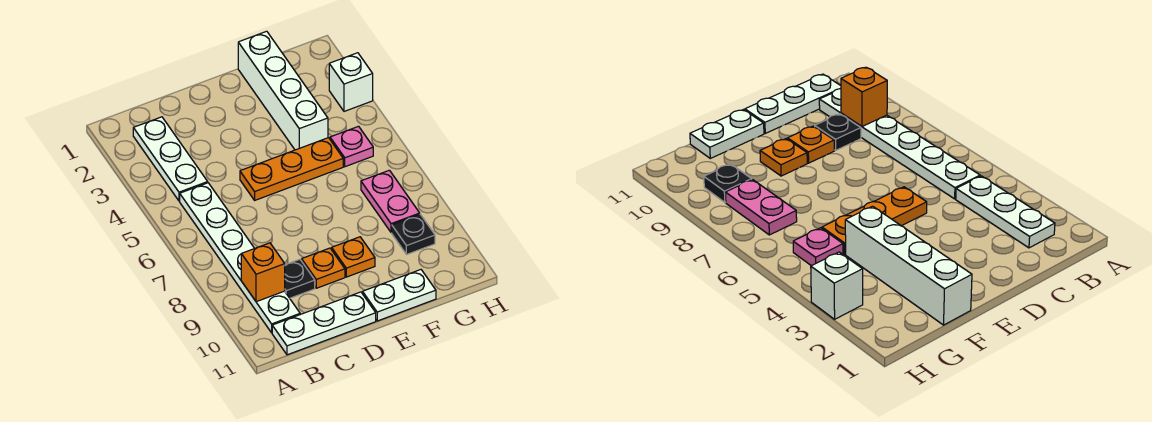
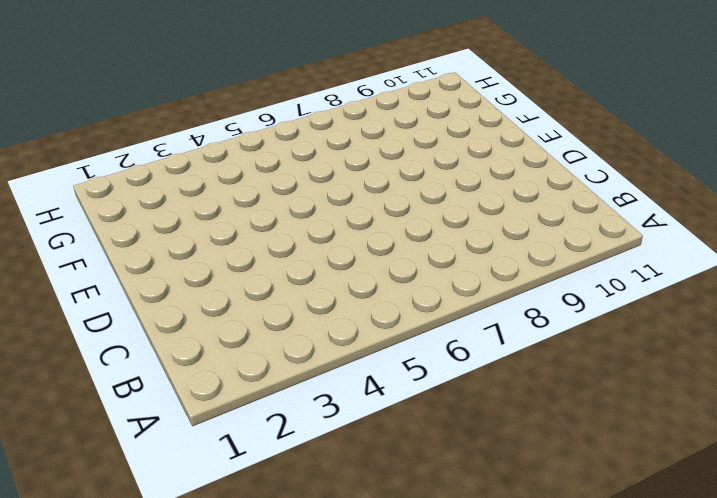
none -> white 1x3 plate [133,117,208,201]
none -> white 1x6 plate [180,183,300,333]
none -> white 1x3 plate [272,292,376,355]

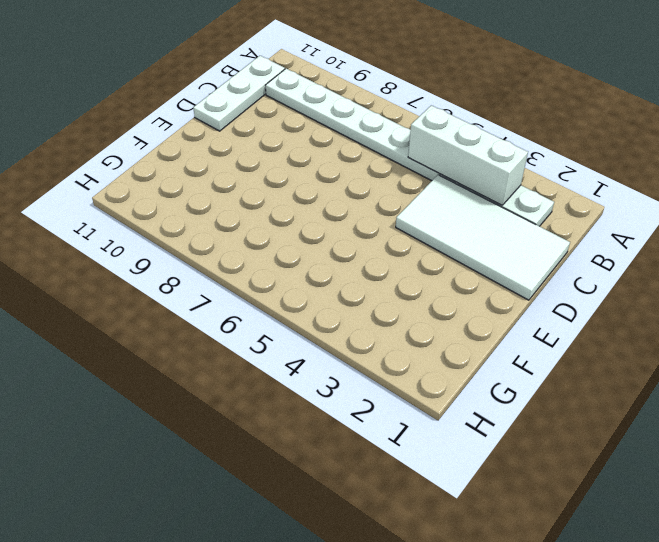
white 1x3 brick [408,105,528,205] -> none
white 2x4 tile [396,175,570,300] -> none
none -> black 1x1 plate [285,259,315,298]
none -> orange 1x3 plate [240,138,343,200]
none -> orange 1x1 plate [302,248,345,288]

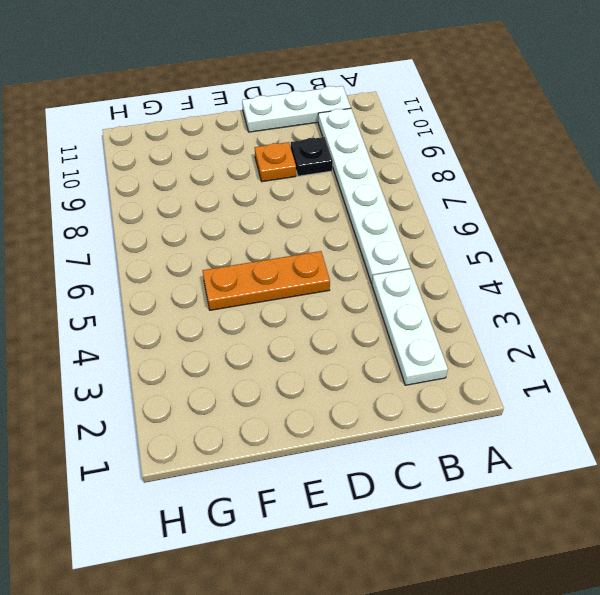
none -> orange 1x1 plate [332,237,375,277]
none -> white 1x2 plate [363,270,436,321]
none -> white 1x4 brick [238,31,328,150]

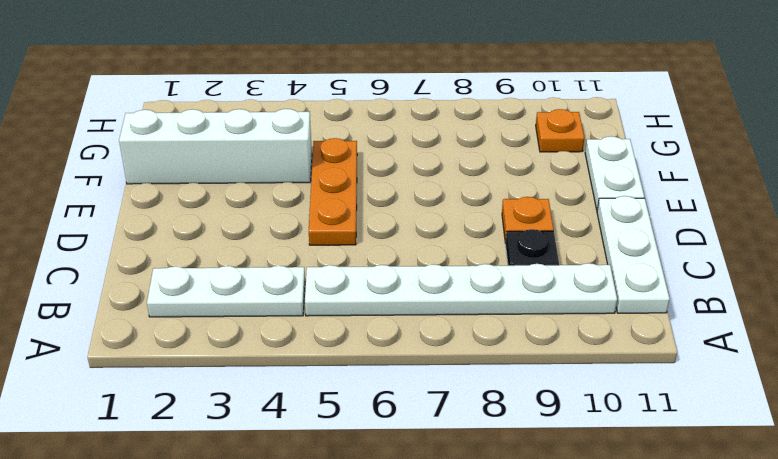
orange 1x1 plate [536,109,584,152] -> orange 1x1 plate moved to [332,237,375,277]
none -> pink 1x1 plate [330,126,373,167]
none -> pink 1x2 plate [361,170,420,233]
none -> black 1x1 plate [392,214,435,255]

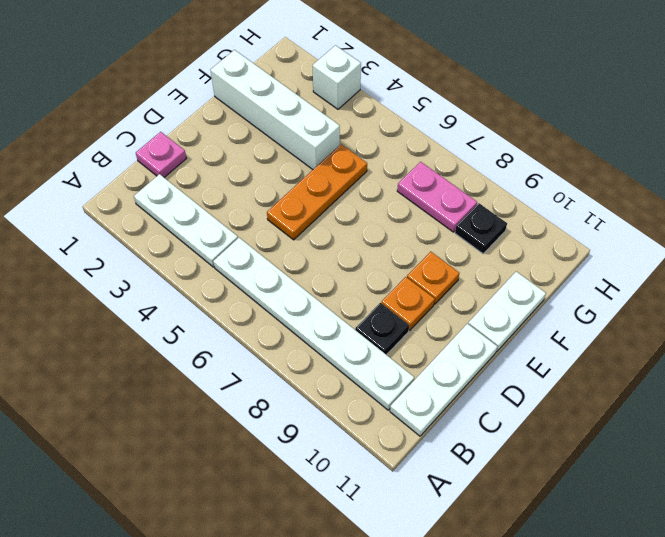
pink 1x1 plate [136,132,186,177] -> pink 1x1 plate moved to [330,126,373,167]
none -> orange 1x1 brick [241,243,285,302]

